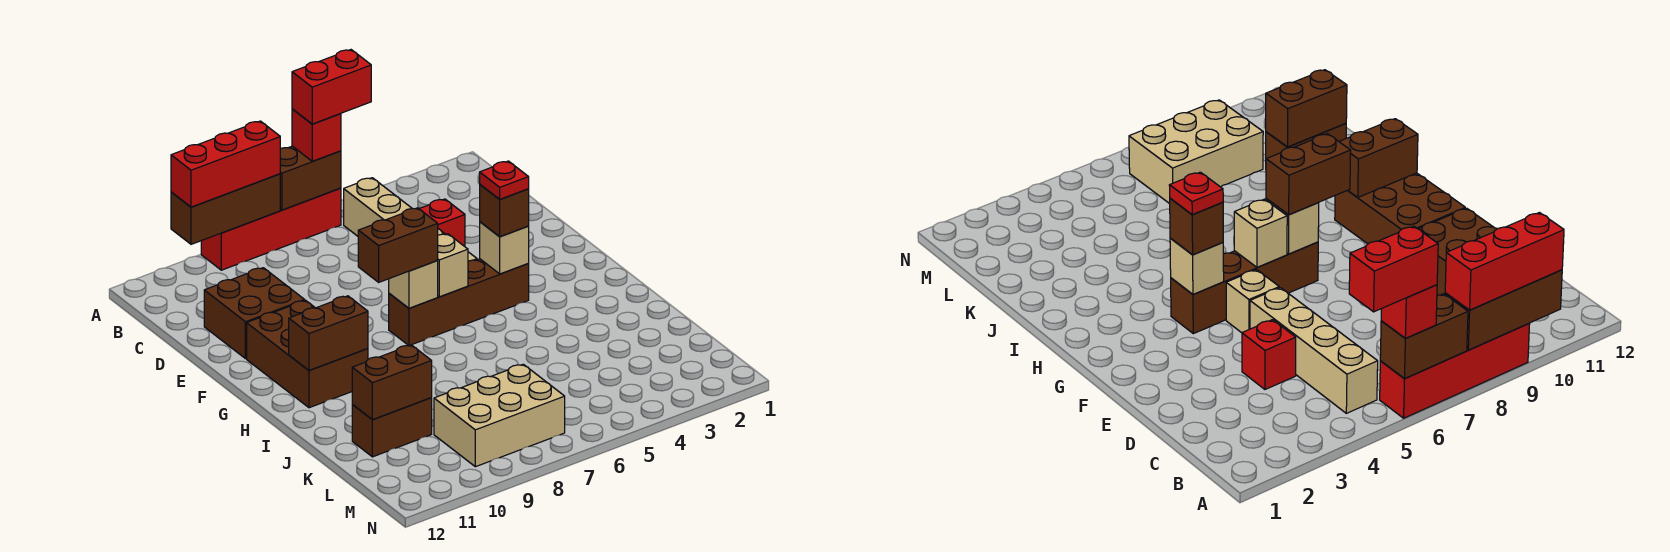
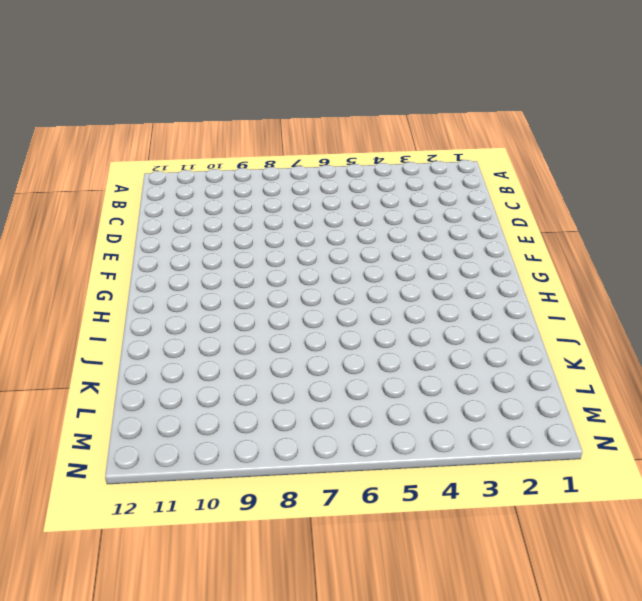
none -> red 1x4 brick [201,188,341,270]
none -> tan 1x4 brick [344,178,446,236]
none -> red 1x1 brick [419,199,465,246]

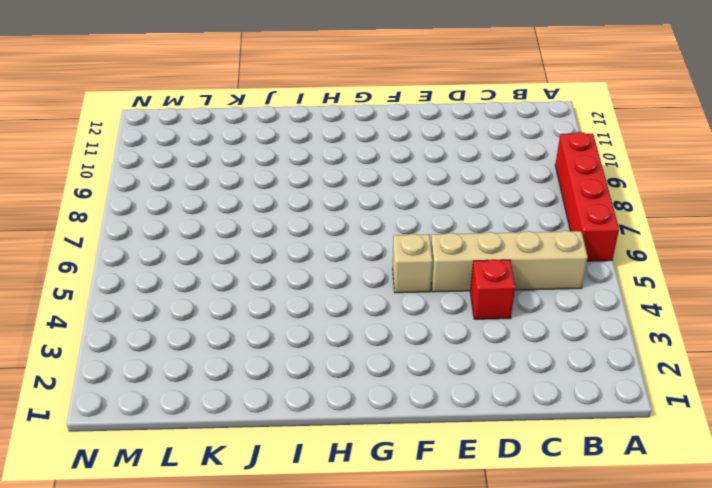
none -> brown 2x2 brick [204,268,305,359]
none -> brown 2x3 brick [247,300,368,408]
none -> brown 1x4 brick [389,259,529,346]

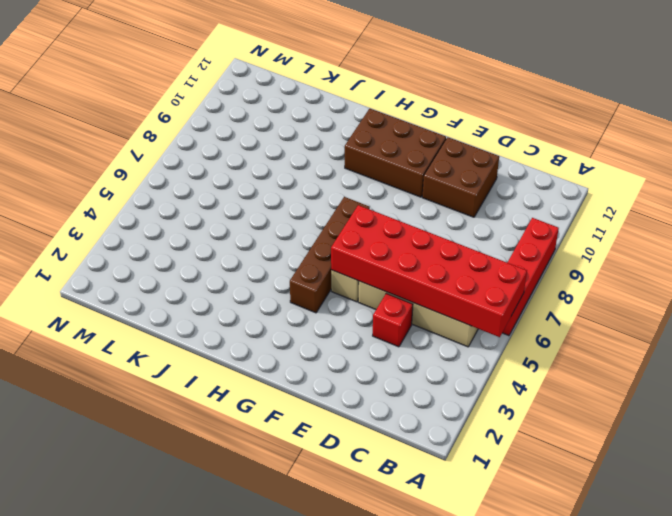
red 2x6 brick [331,205,527,337] -> brown 1x2 brick [280,146,341,210]
none -> brown 1x2 brick [352,398,432,457]
none -> tan 2x3 brick [434,364,565,467]
none -> brown 1x3 brick [171,174,280,244]

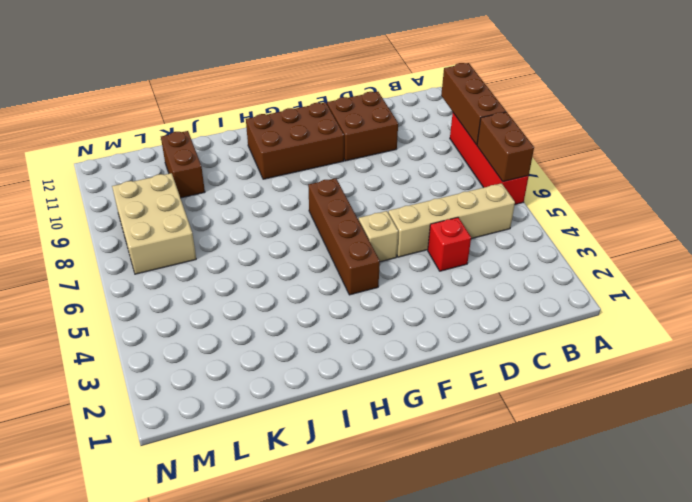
none -> tan 1x1 brick [480,222,529,274]
none -> tan 1x1 brick [438,234,468,297]
none -> tan 1x1 brick [389,260,438,308]

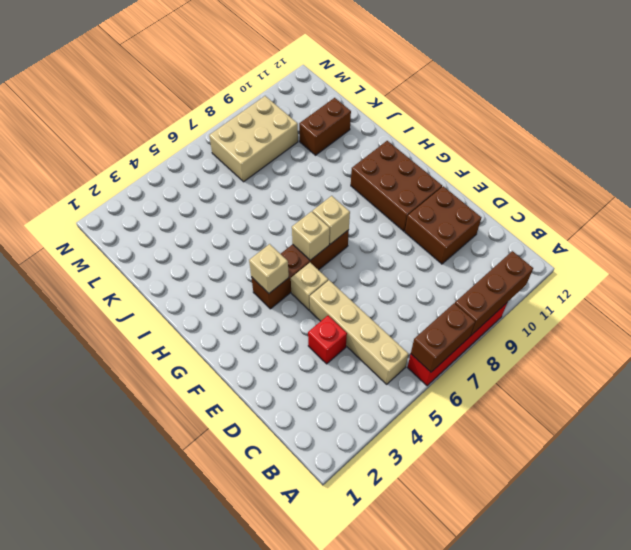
none -> brown 1x2 brick [289,296,368,371]
none -> brown 1x2 brick [352,345,432,420]
none -> red 1x1 brick [292,109,341,161]

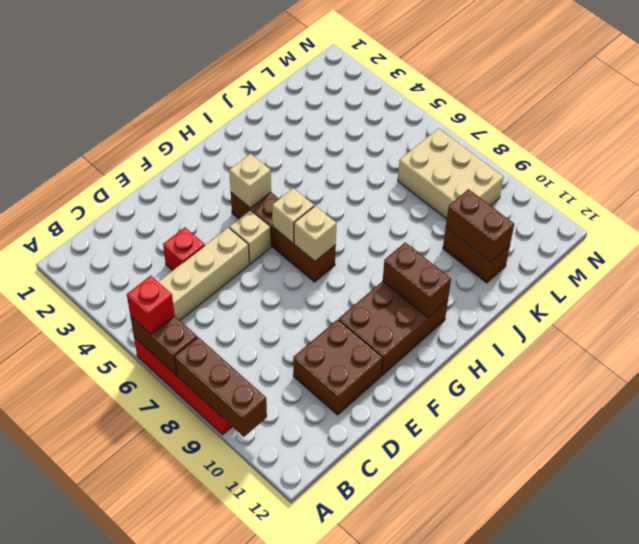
none -> red 1x3 brick [171,121,280,207]
none -> brown 1x1 brick [480,185,529,237]
none -> brown 1x2 brick [358,208,438,282]

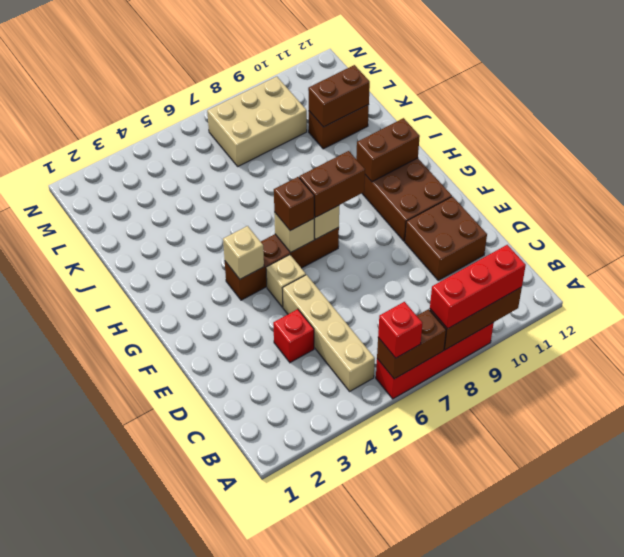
brown 1x1 brick [274,177,314,231] -> brown 1x1 brick moved to [480,185,529,237]
none -> red 1x2 brick [292,50,371,124]
none -> red 1x1 plate [480,161,529,199]

